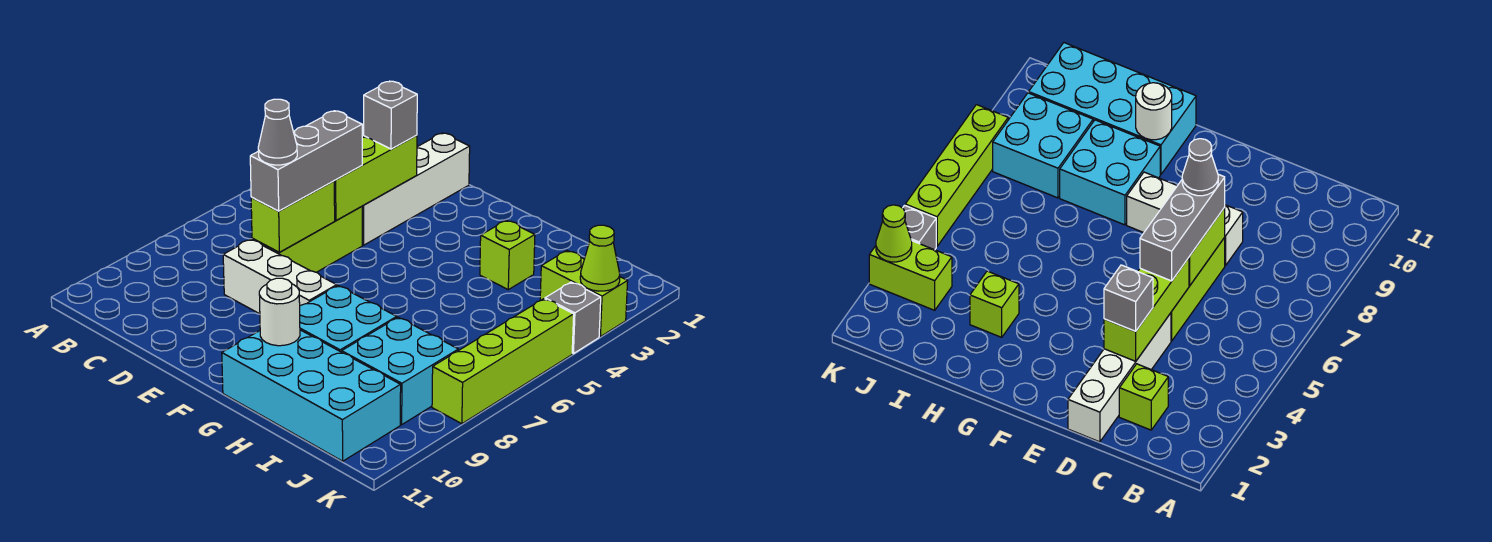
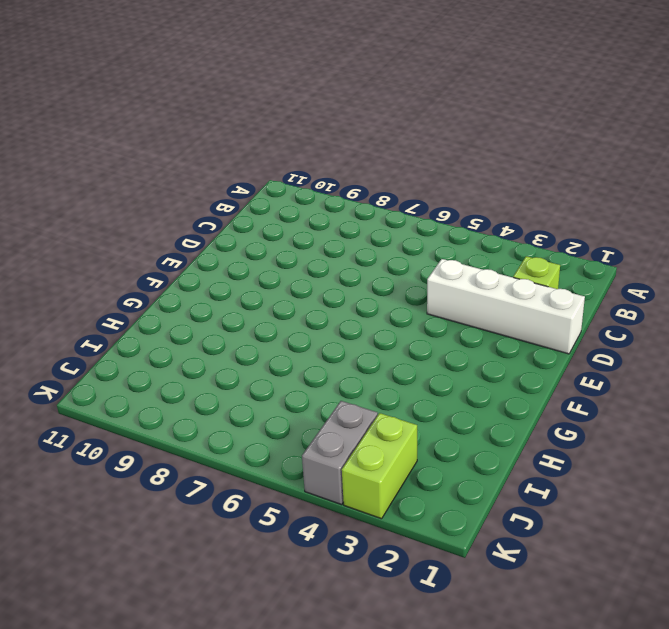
grey 1x2 brick [302,401,378,505] -> grey 1x1 brick [545,282,601,354]
none -> lime 1x3 brick [252,207,362,272]
none -> white 1x3 brick [223,239,337,314]
none -> cyan 2x2 brick [300,286,397,352]

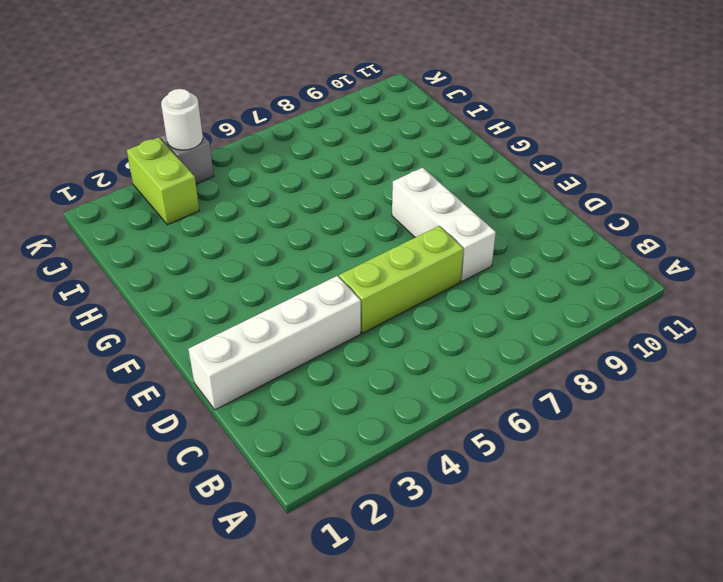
white 1x1 round brick [161,89,203,150] -> white 1x1 round brick moved to [259,278,300,346]
none -> lime 1x1 brick [1119,364,1168,430]
none -> cyan 2x2 brick [300,286,397,352]
none -> cyan 2x4 brick [222,330,401,461]

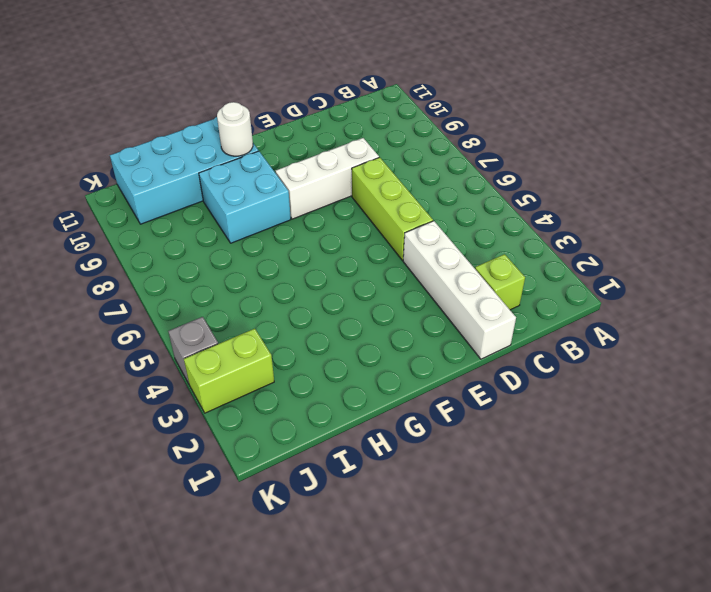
none -> lime 1x1 brick [480,220,535,290]
none -> cyan 2x2 brick [342,317,458,425]
none -> lime 1x4 brick [432,299,574,424]

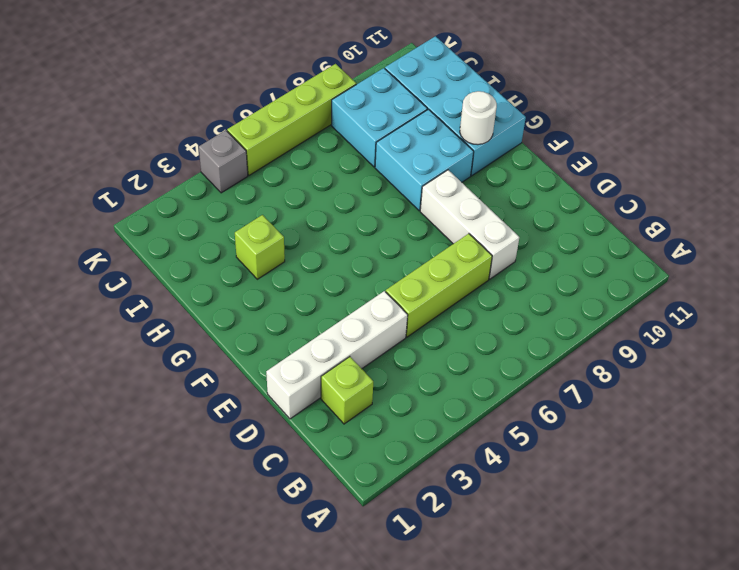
none -> lime 1x2 brick [540,251,628,337]
none -> lime 1x3 brick [334,135,417,221]
none -> lime 1x2 brick [251,181,335,252]

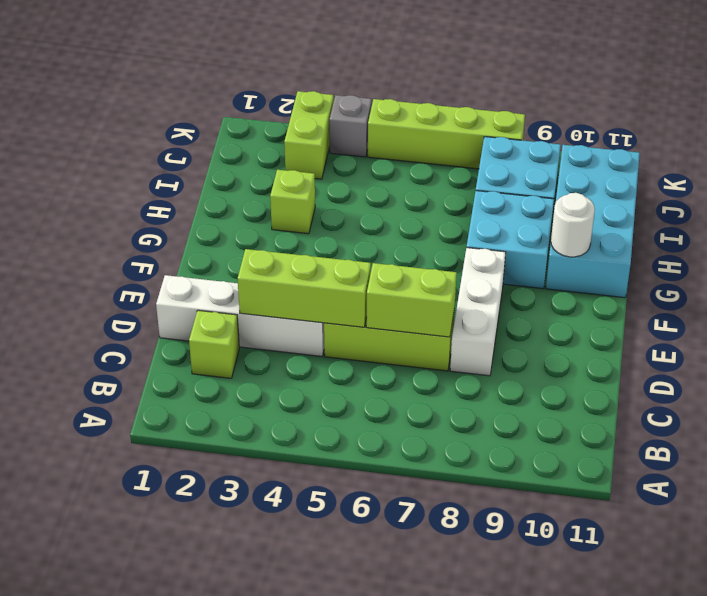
none -> lime 1x1 cone [580,225,620,291]
none -> grey 1x1 brick [364,81,417,149]
none -> grey 1x3 brick [250,111,362,211]

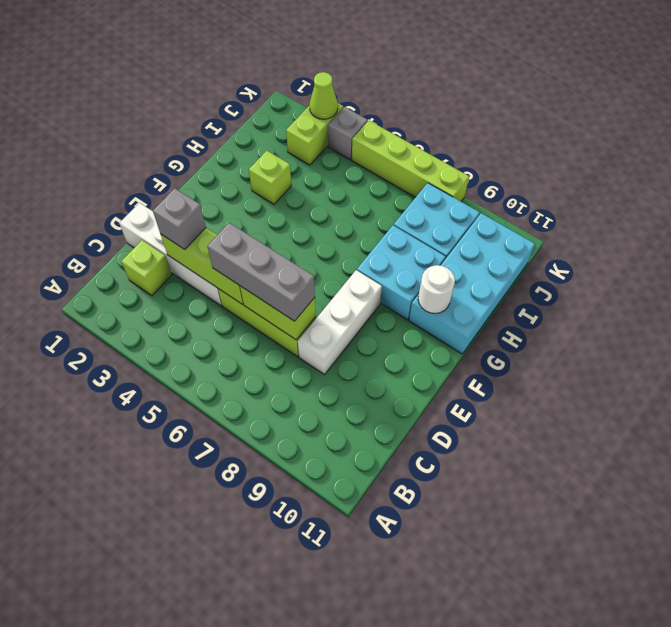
none -> grey 1x1 cone [258,99,297,165]

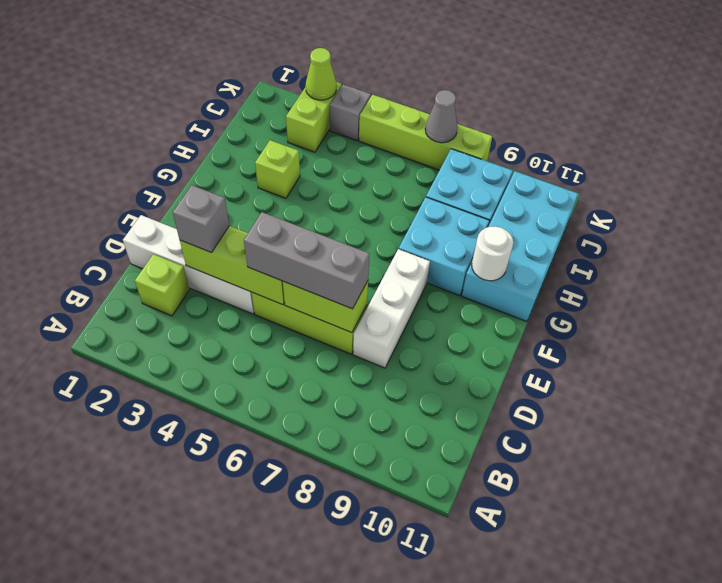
grey 1x1 cone [425,90,458,143] -> grey 1x1 cone moved to [258,99,297,165]

